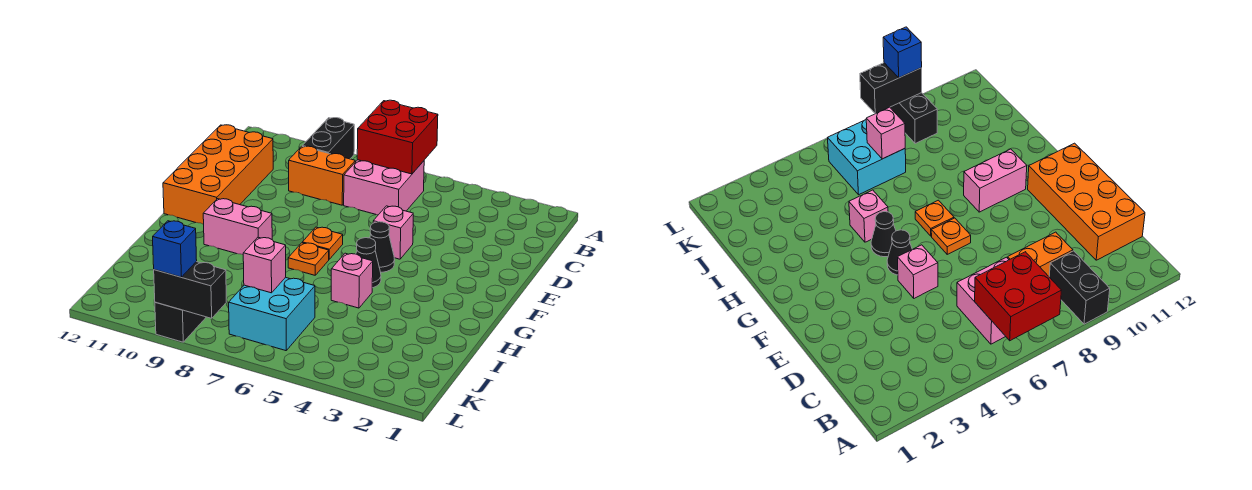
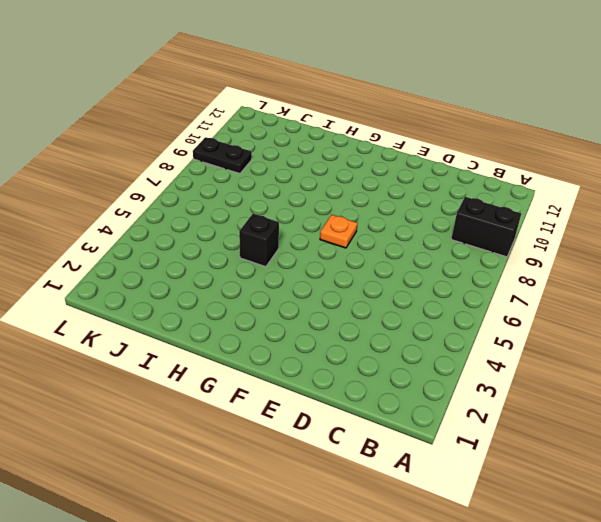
black 1x1 brick [239,214,279,267] -> pink 1x1 brick [331,253,373,308]
black 1x2 plate [193,137,252,174] -> black 1x2 brick [155,302,206,342]
none -> pink 2x2 brick [344,160,424,215]
none -> orange 1x2 brick [289,146,355,205]
none -> orange 2x4 brick [163,125,273,224]

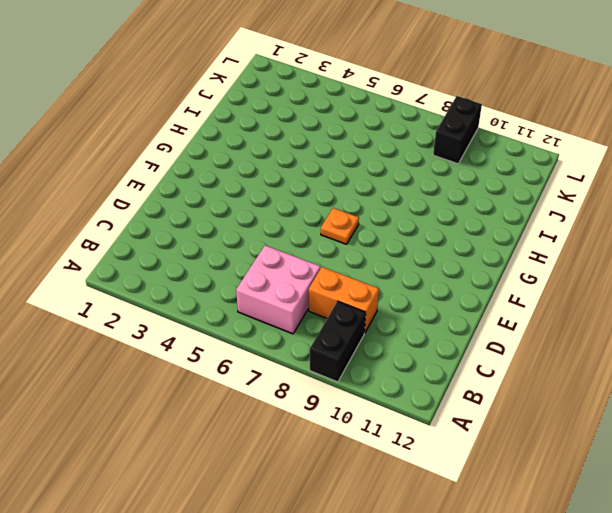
none -> orange 2x4 brick [163,125,273,224]
none -> pink 1x1 brick [373,206,413,259]
none -> black 1x1 cone [370,222,395,272]

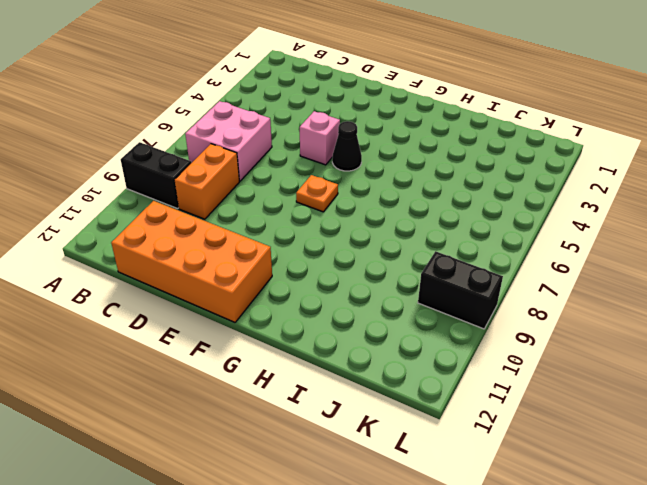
none -> black 1x1 cone [356,238,381,288]
none -> orange 1x1 plate [288,243,329,275]
none -> pink 1x2 brick [203,199,272,255]

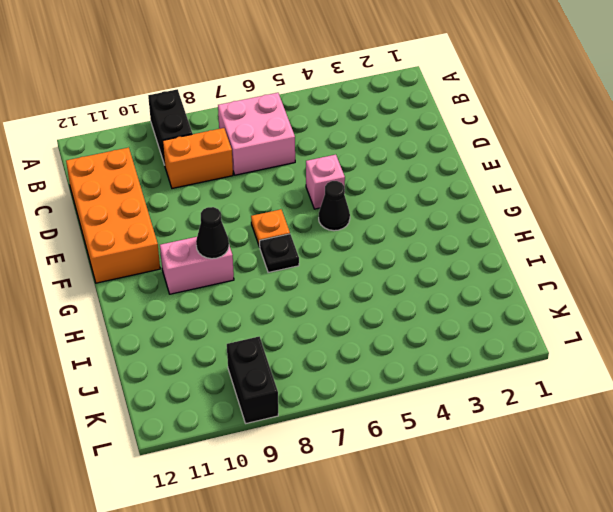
black 1x1 plate [260,234,299,273] -> orange 1x1 plate [288,243,329,275]
black 1x1 cone [196,207,229,259] -> black 1x1 cone moved to [356,238,381,288]
none -> pink 1x1 brick [331,253,373,308]
none -> cyan 2x2 brick [229,277,315,351]
none -> red 2x2 brick [357,100,438,174]

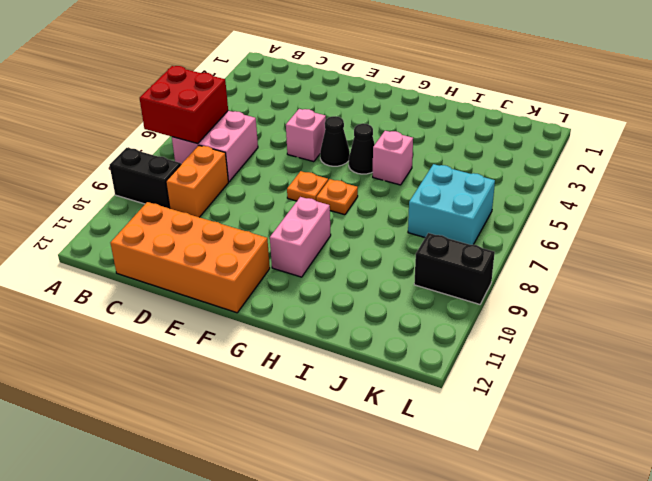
none -> pink 1x1 brick [243,237,286,293]
none -> black 1x2 brick [154,262,226,318]
none -> blue 1x1 brick [153,221,197,277]

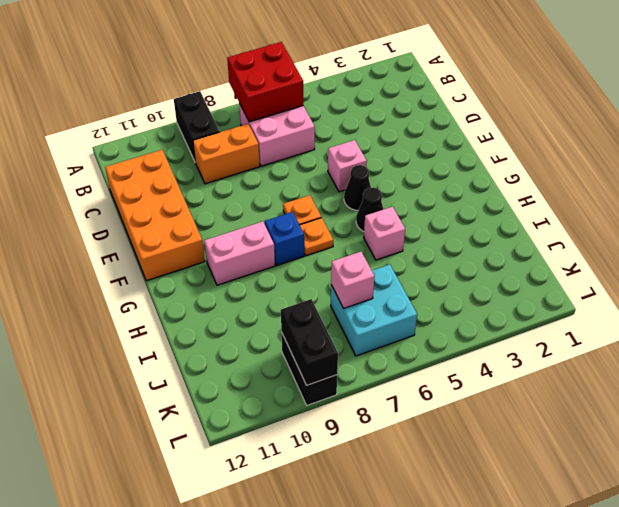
blue 1x1 brick [264,212,304,265] -> blue 1x1 brick moved to [153,221,197,277]
black 1x2 brick [281,299,338,385] -> black 1x2 brick turned to [154,262,226,318]

